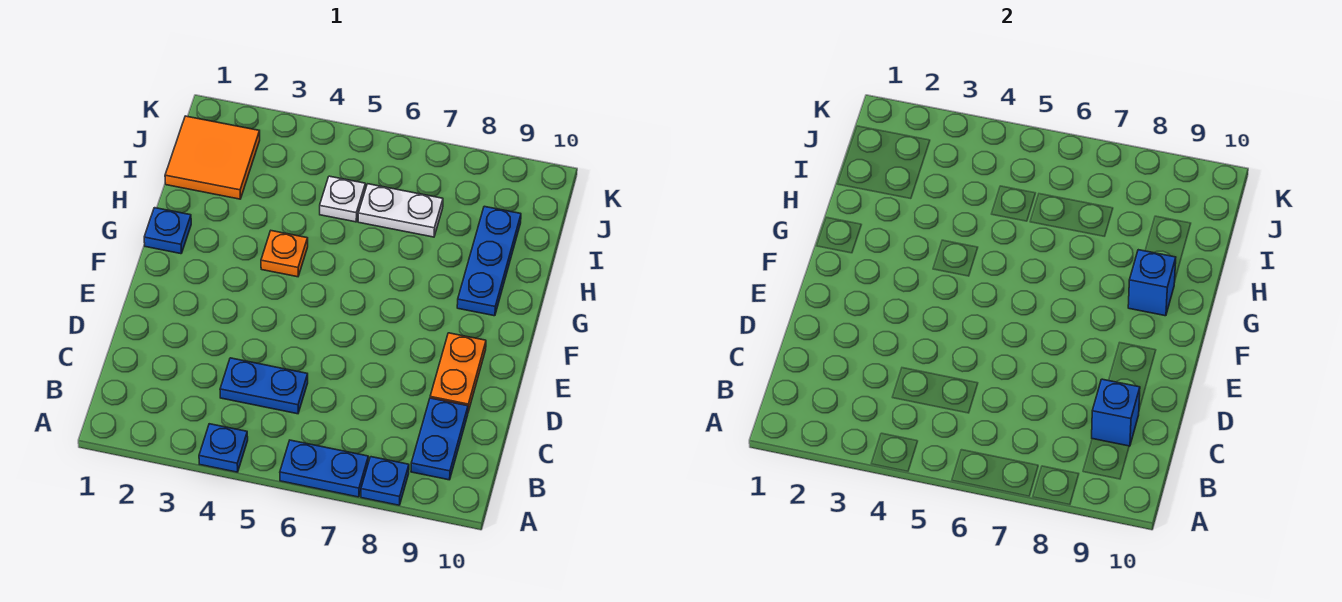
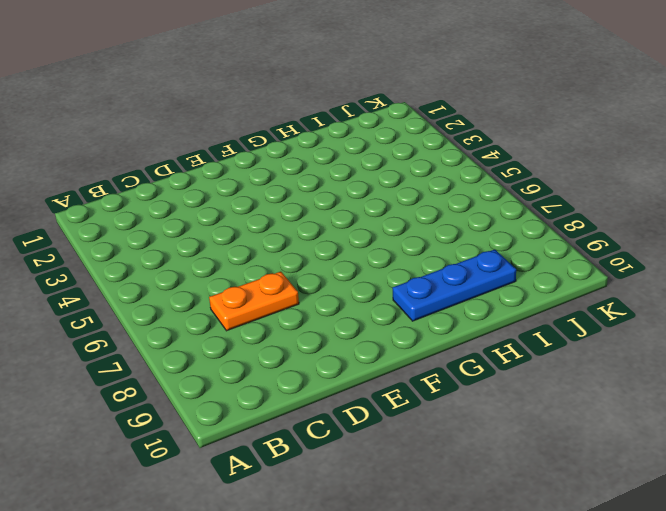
orange 1x2 plate [209,272,299,331] -> orange 1x2 plate moved to [430,333,486,412]
none -> blue 1x1 plate [199,424,248,472]
none -> blue 1x2 plate [280,440,368,497]
none -> blue 1x1 plate [361,457,409,505]

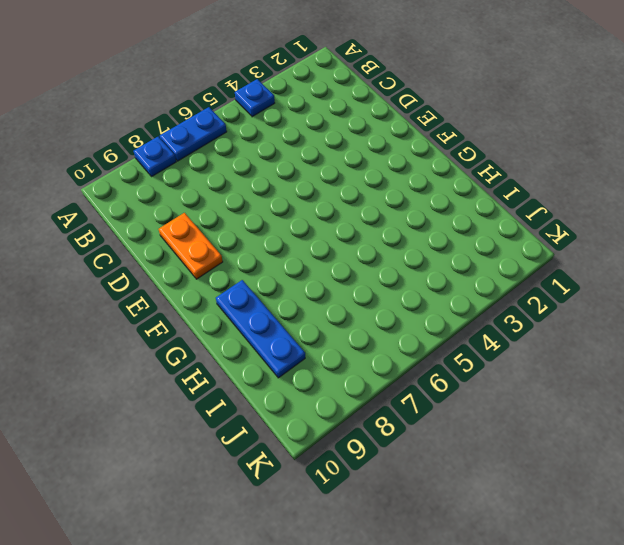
none -> blue 1x2 plate [411,398,468,480]
none -> blue 1x2 plate [220,358,308,414]
none -> blue 1x1 plate [144,208,191,254]

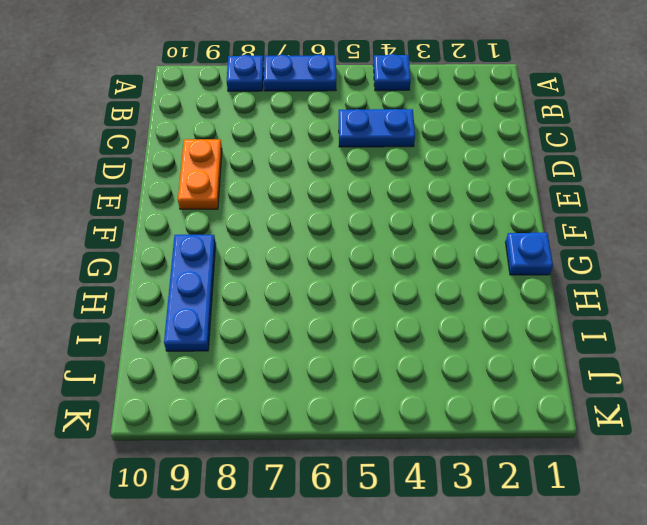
none -> blue 1x2 plate [411,398,468,480]
none -> orange 1x1 plate [261,231,308,277]
none -> orange 2x2 tile [165,116,260,199]

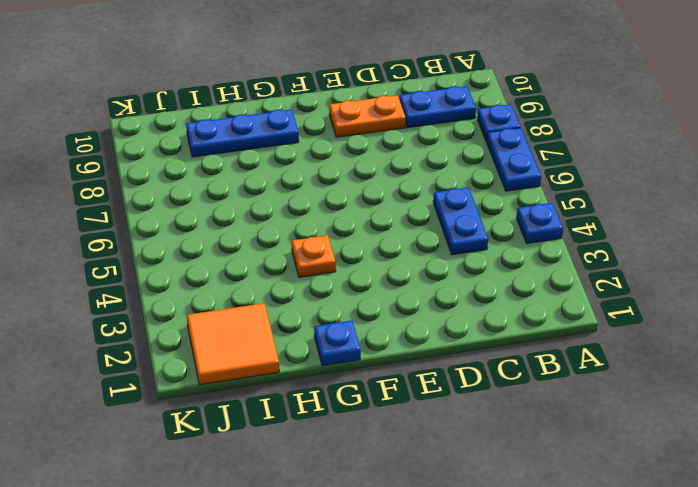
none -> white 1x1 plate [320,176,365,222]
none -> white 1x2 plate [358,184,443,237]
none -> blue 1x1 brick [1092,379,1140,446]

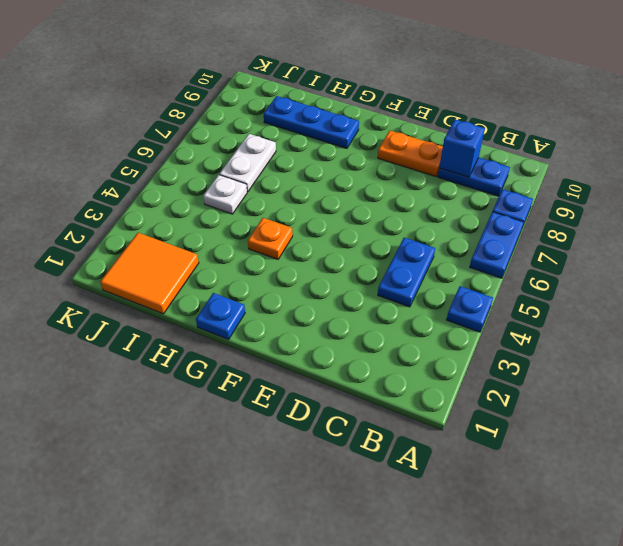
none -> blue 1x1 brick [1128,250,1176,316]

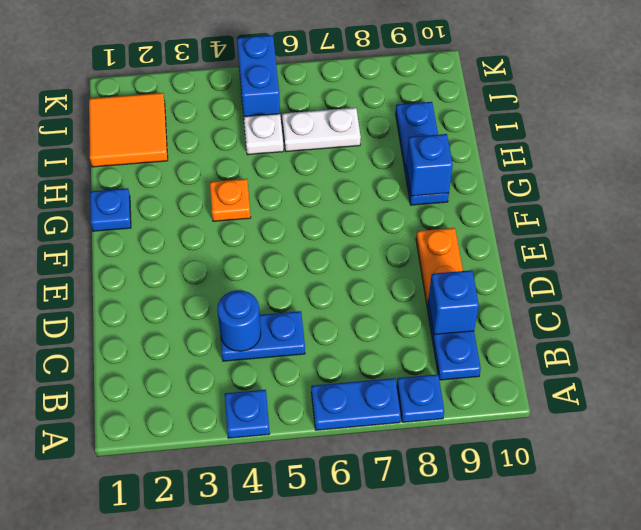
blue 1x1 round brick [217,290,261,351] -> none
blue 1x2 brick [237,35,280,116] -> none

